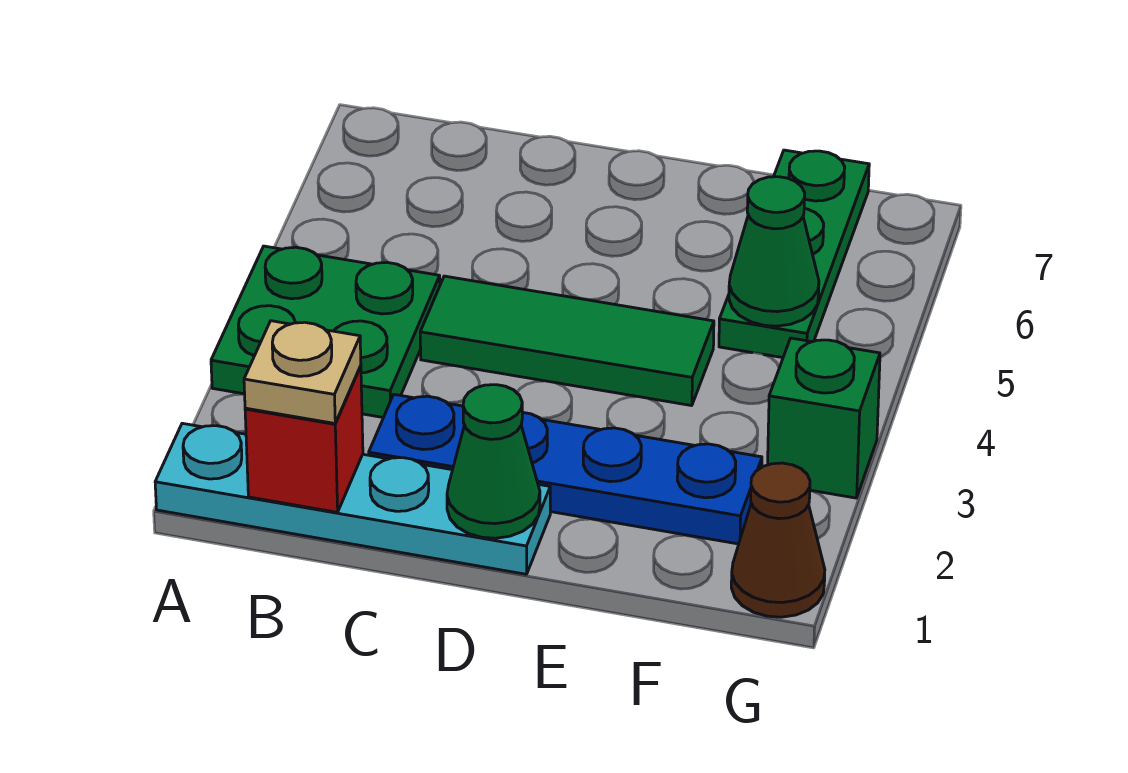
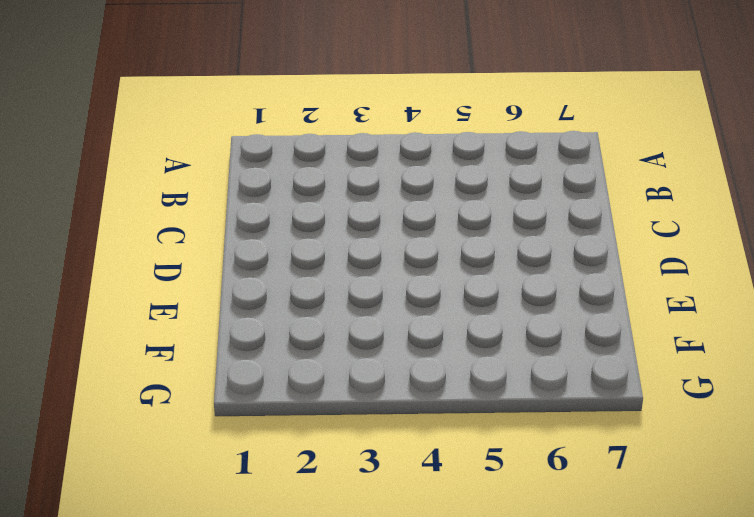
none -> cyan 1x4 plate [155,423,550,574]
none -> green 2x2 plate [211,246,440,418]

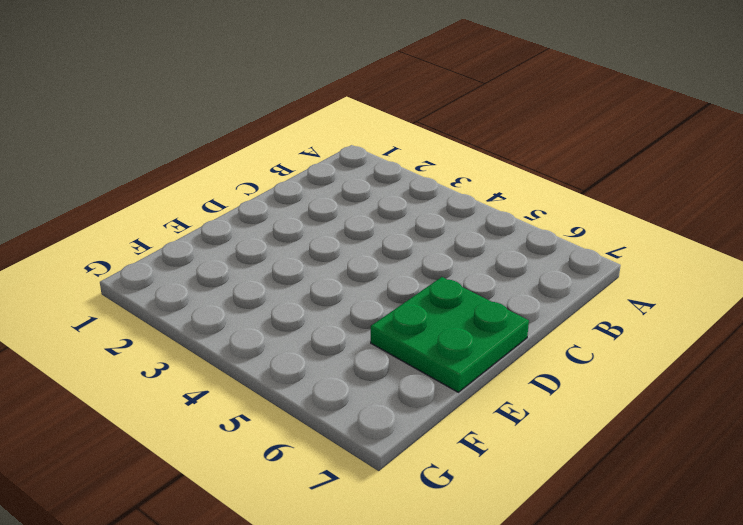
green 2x2 plate [371,277,529,392] -> green 2x2 plate moved to [211,246,440,418]
none -> cyan 1x4 plate [155,423,550,574]
none -> blue 1x4 plate [369,394,762,544]

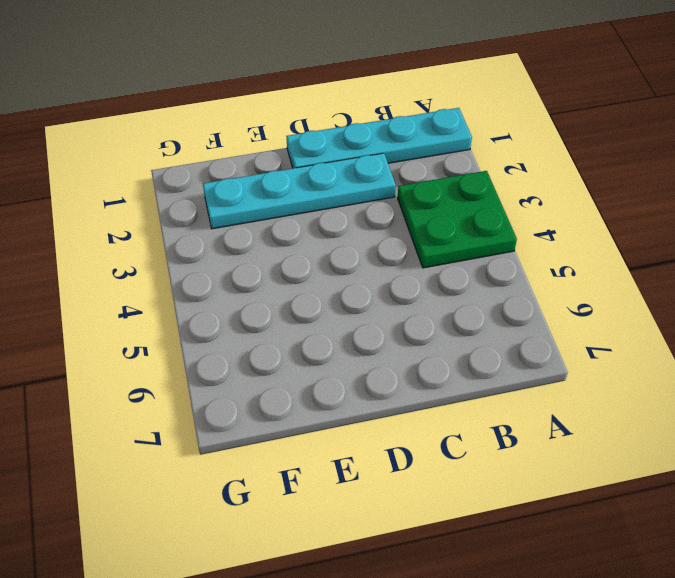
cyan 1x4 plate [203,153,396,229] -> blue 1x4 plate [369,394,762,544]
none -> green 1x3 tile [420,276,714,406]
none -> green 1x3 plate [719,150,869,358]

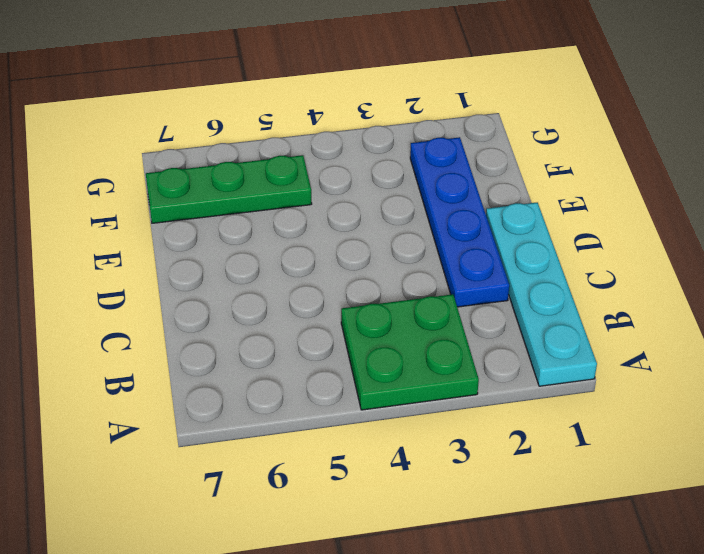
none -> green 1x3 tile [420,276,714,406]
none -> brown 1x1 cone [731,463,825,617]

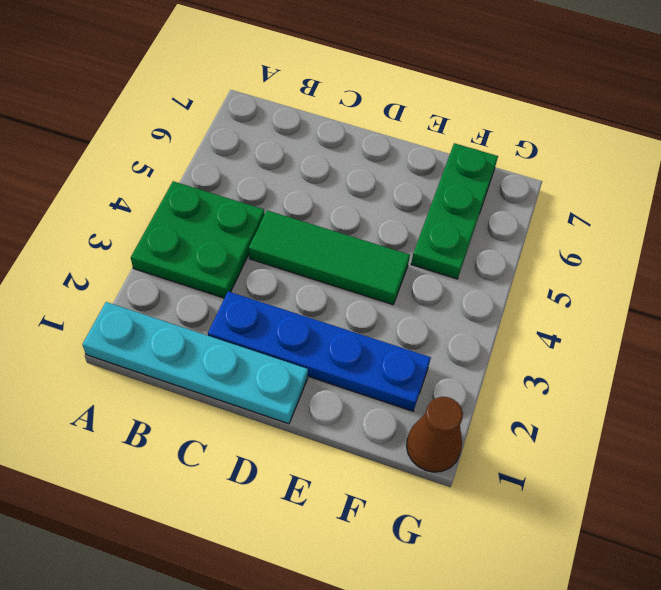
none -> green 1x1 brick [768,338,880,498]
none -> red 1x1 brick [245,366,363,512]

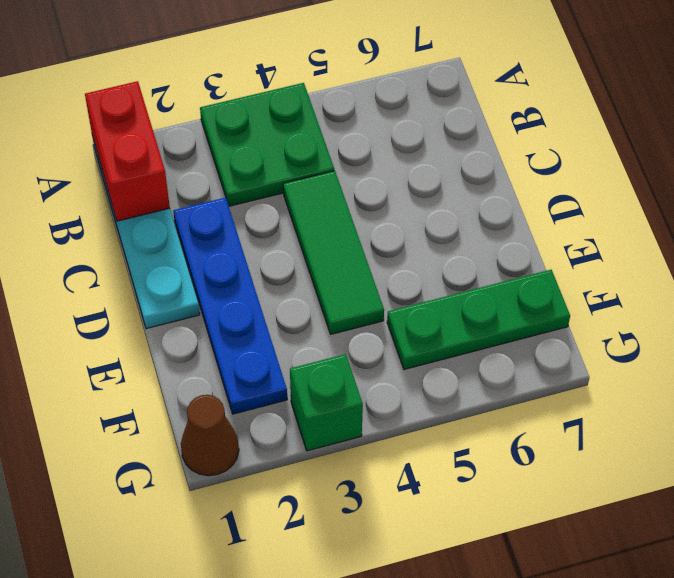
red 1x2 brick [85,81,170,221] -> red 1x1 brick [245,366,363,512]
none -> green 1x1 cone [447,385,540,538]
none -> green 1x1 cone [729,177,819,326]

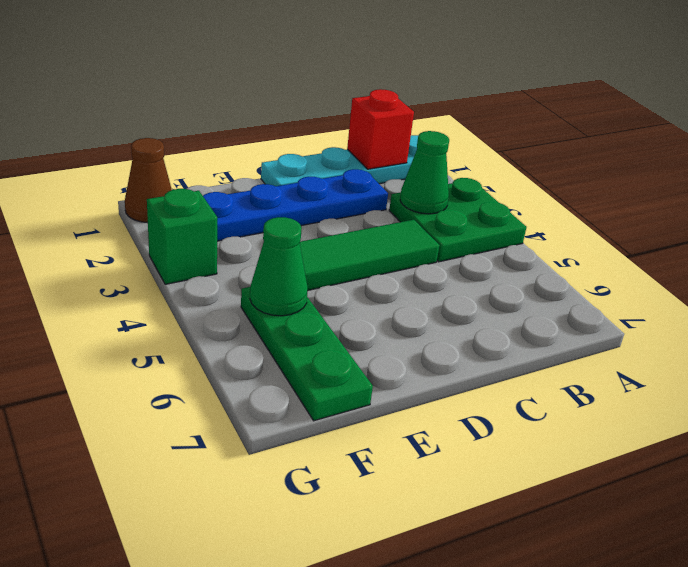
green 1x1 cone [400,131,449,214] -> green 1x1 cone moved to [447,385,540,538]
none -> tan 1x1 plate [244,321,361,423]

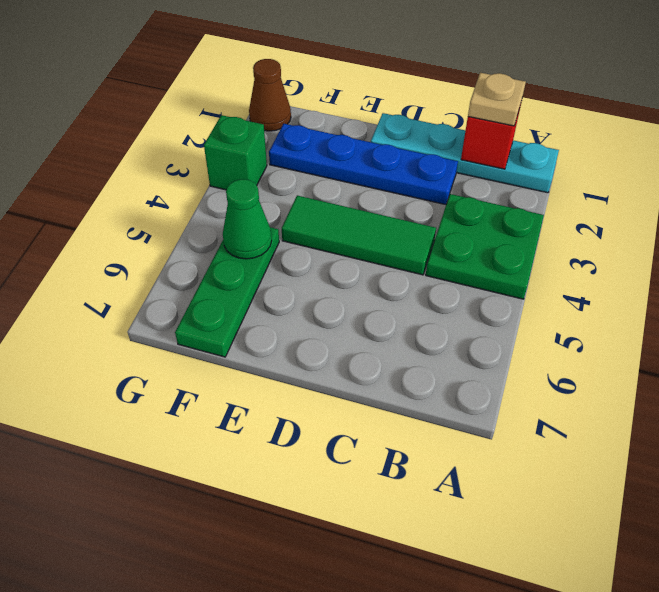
none -> green 1x1 cone [447,385,540,538]

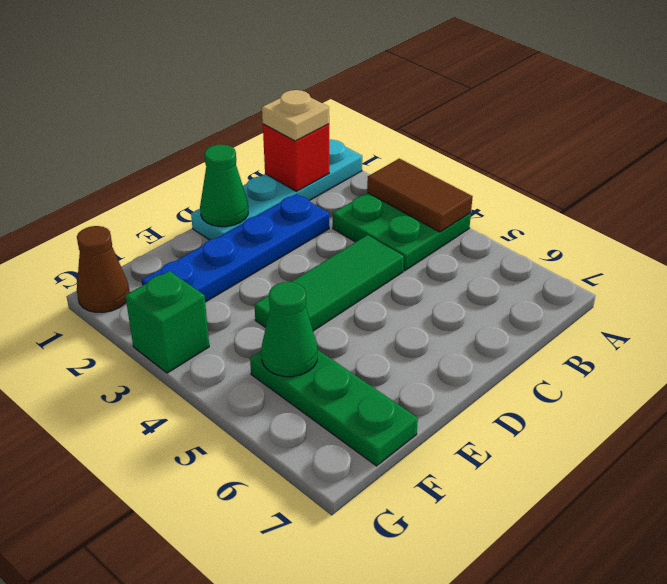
brown 1x2 tile [367,159,473,232] -> none

